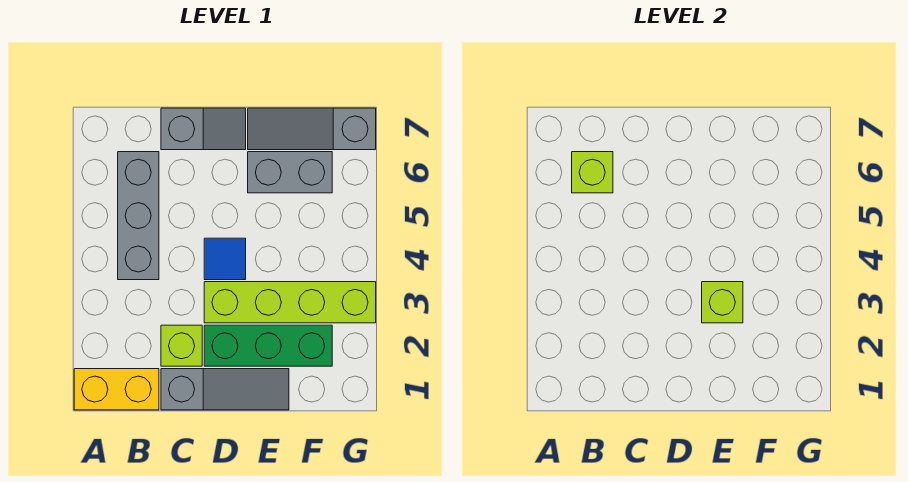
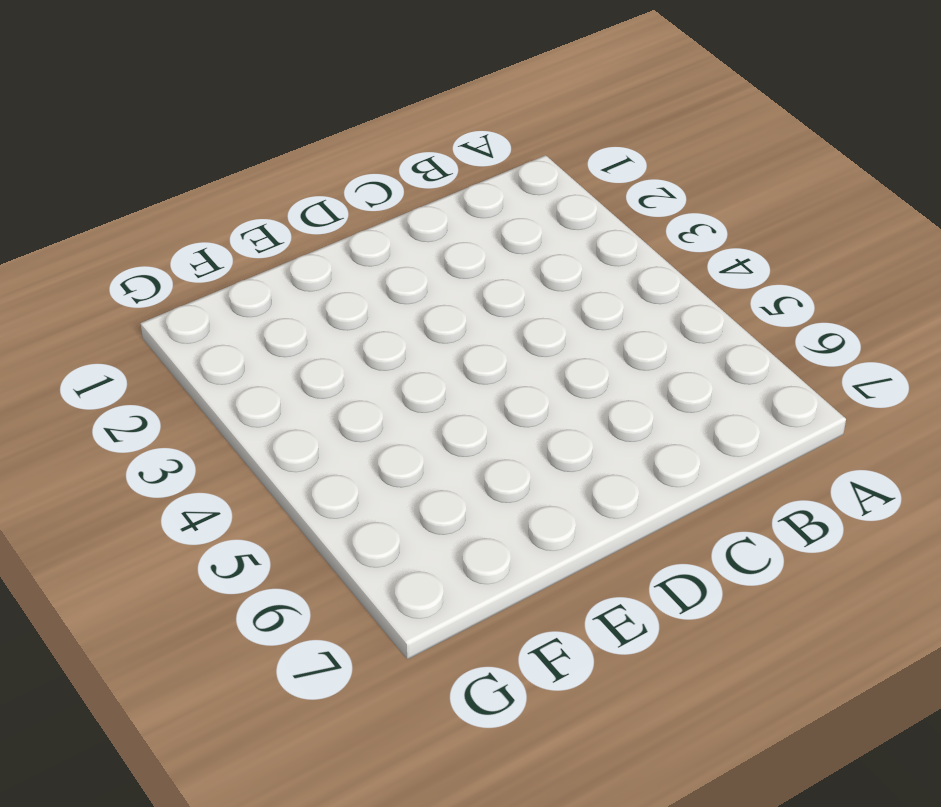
none -> yellow 1x2 brick [74,369,159,410]
none -> grey 1x3 brick [118,152,159,280]
none -> grey 1x3 slope [161,369,289,410]

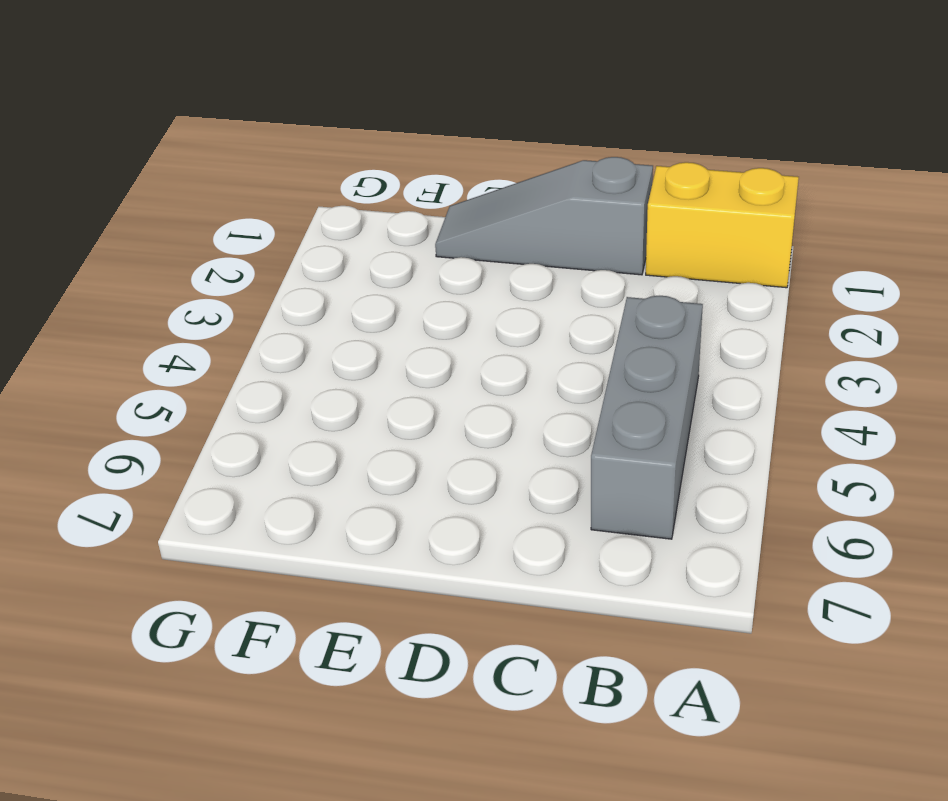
none -> lime 1x1 brick [161,325,202,366]
none -> grey 1x2 slope [161,108,246,150]
none -> green 1x3 brick [204,325,332,366]

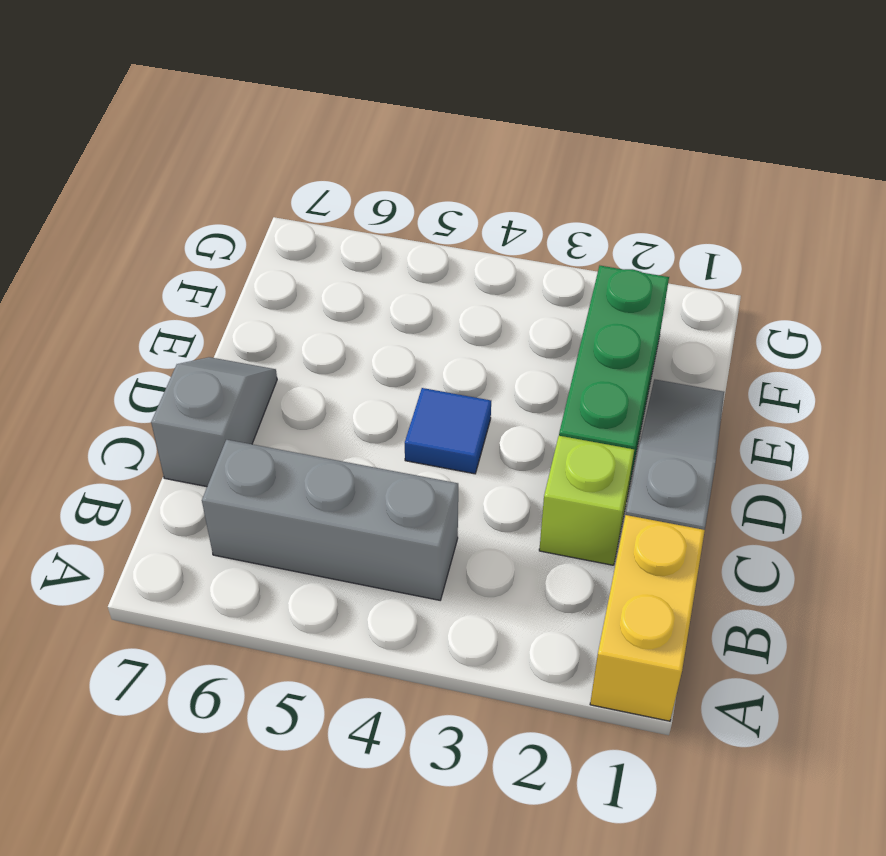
none -> lime 1x4 brick [204,282,376,323]
none -> grey 1x2 brick [248,152,332,193]
none -> grey 1x3 slope [248,108,376,150]

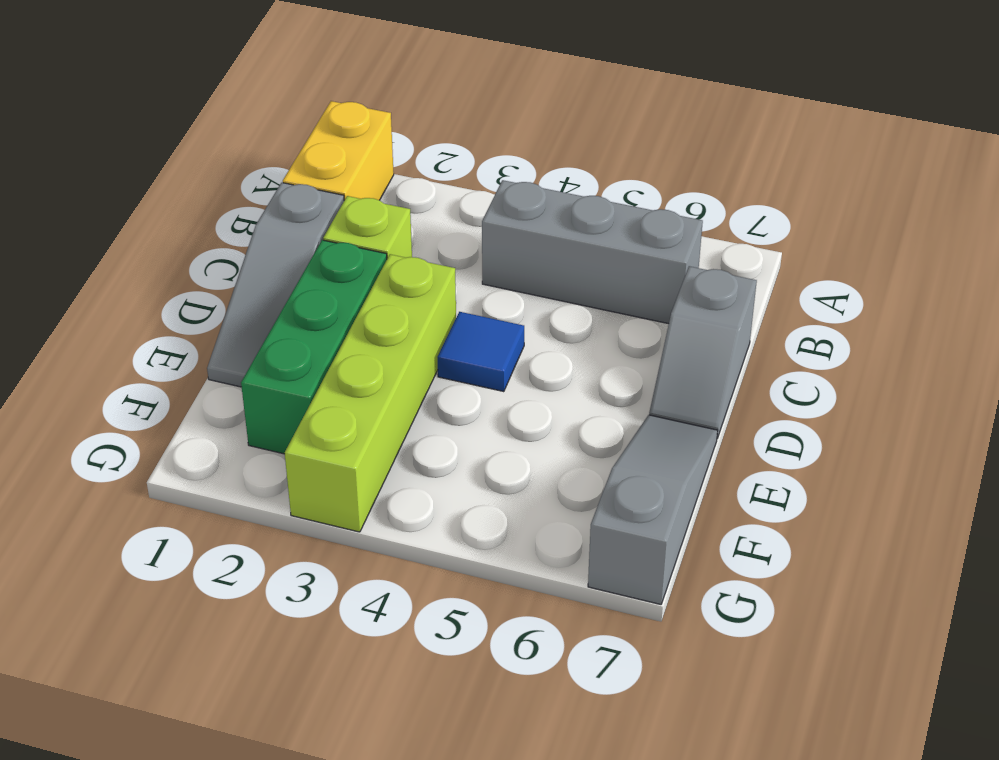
none -> grey 1x2 brick [248,152,332,193]
none -> lime 1x1 brick [572,152,613,193]
none -> lime 1x1 brick [702,282,743,323]

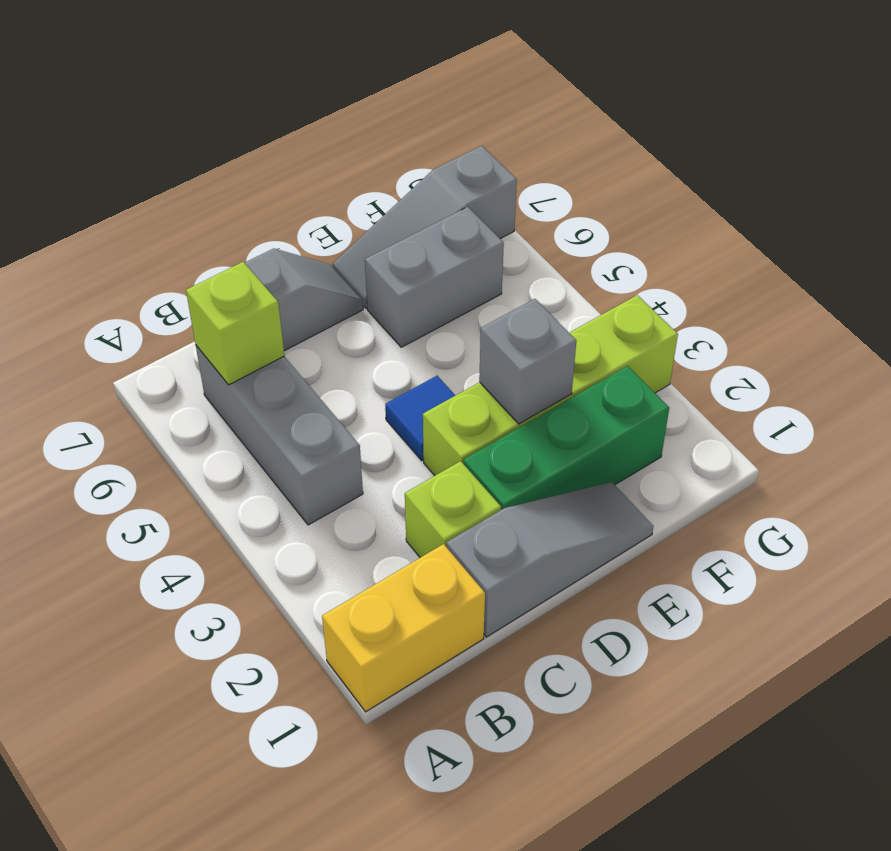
grey 1x1 brick [479,299,576,424] -> lime 1x1 brick [702,282,743,323]

